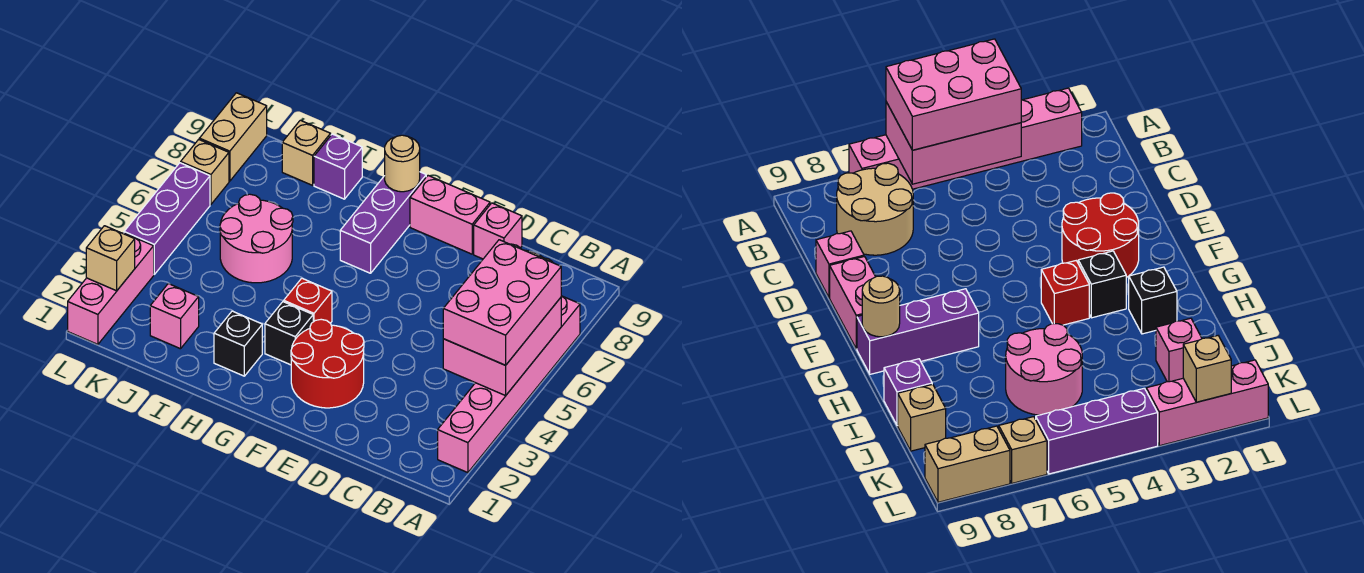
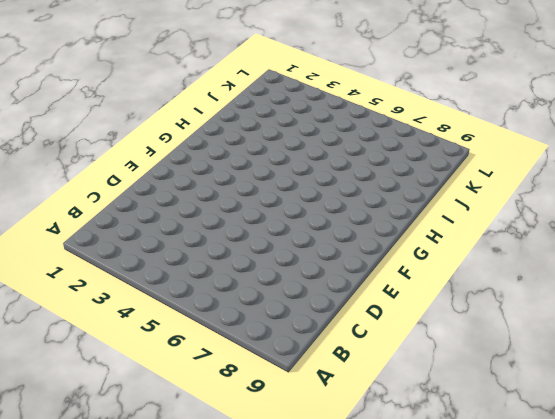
none -> pink 1x6 brick [438,296,580,473]
none -> tan 2x2 round brick [837,163,913,255]
none -> pink 1x1 brick [474,203,522,259]

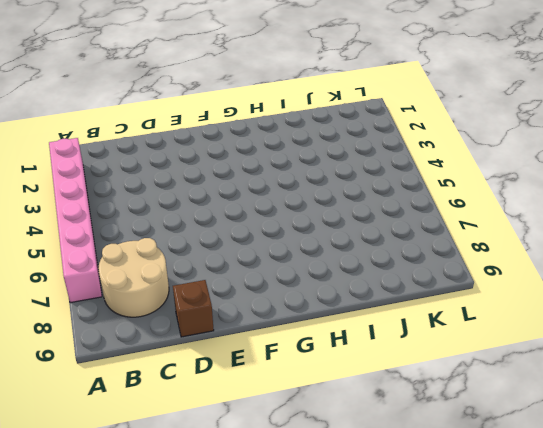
brown 1x1 brick [173,280,214,337] -> pink 1x1 brick [474,203,522,259]
none -> red 2x2 round brick [291,319,364,408]
none -> pink 1x2 brick [410,176,490,254]
none -> black 1x1 brick [265,302,313,365]

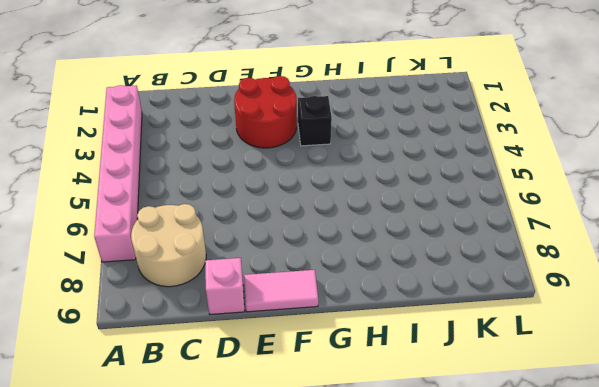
pink 1x2 tile [244,270,318,312] -> pink 1x2 brick [410,176,490,254]
none -> red 1x1 brick [283,278,332,323]
none -> purple 1x3 brick [340,172,426,273]
none -> black 1x1 brick [214,311,262,376]

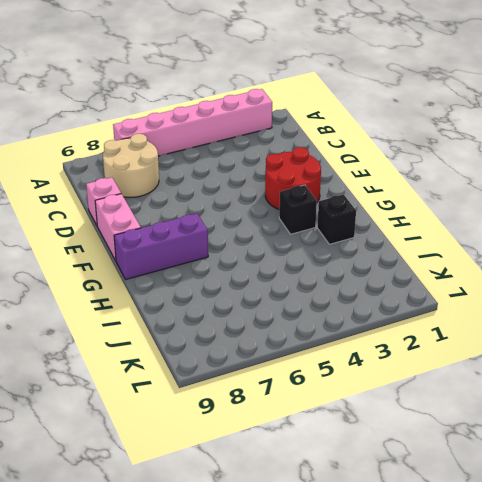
none -> red 1x1 brick [283,278,332,323]
none -> pink 2x2 round brick [220,194,293,283]
none -> purple 1x1 brick [314,134,362,199]

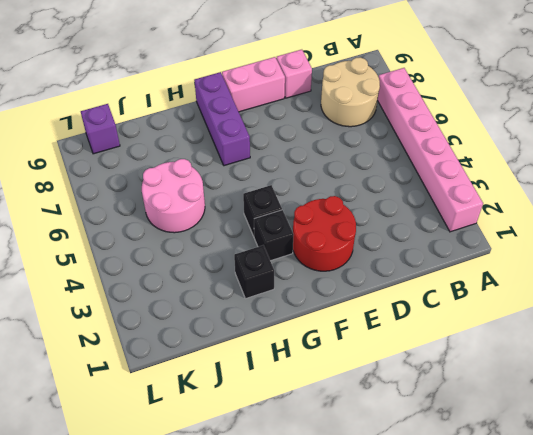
black 1x1 brick [243,185,282,236] -> red 1x1 brick [283,278,332,323]
purple 1x1 brick [81,104,120,154] -> purple 1x1 brick moved to [314,134,362,199]
none -> pink 1x1 brick [150,284,199,349]
none -> tan 1x1 brick [282,120,331,185]
none -> pink 1x3 brick [68,233,154,344]

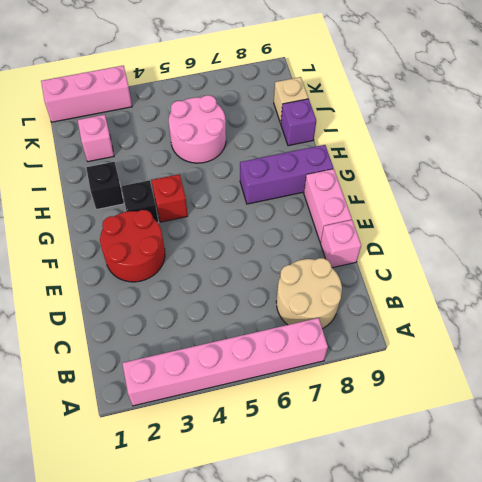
none -> purple 1x3 brick [124,163,210,274]
none -> tan 1x1 brick [181,139,229,204]
none -> tan 1x2 brick [199,93,267,181]

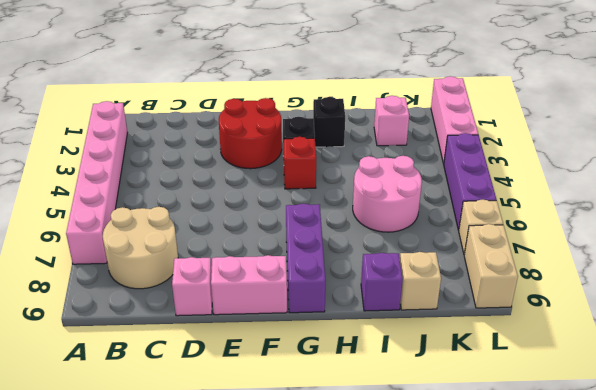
none -> pink 2x3 brick [443,298,561,396]
none -> tan 1x1 round brick [385,135,420,192]
none -> tan 1x1 brick [86,226,135,291]

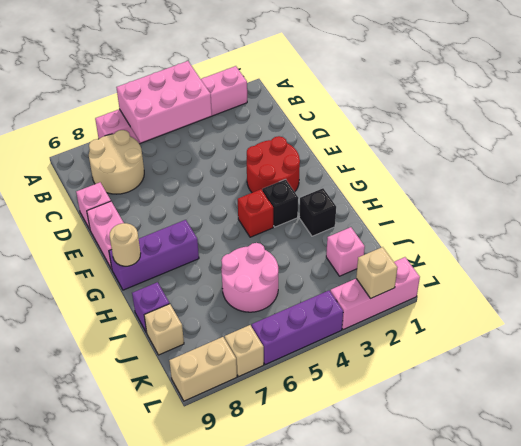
none -> pink 2x3 brick [443,240,561,365]

